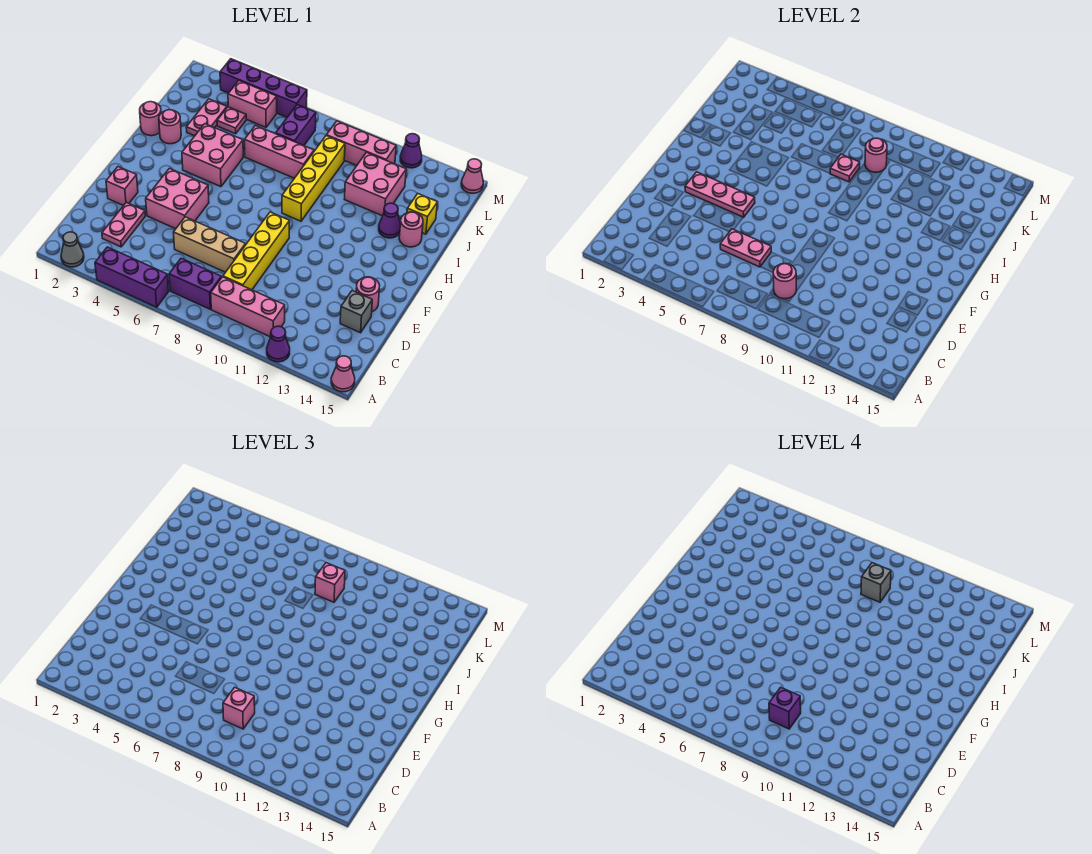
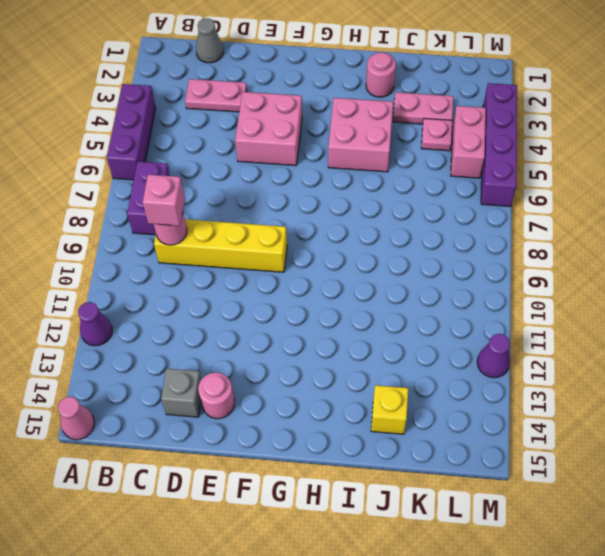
grey 1x1 cone [196,18,224,63] -> grey 1x1 cone moved to [61,232,84,267]
none -> pink 1x3 brick [211,277,285,337]
none -> tan 1x3 brick [174,217,246,272]
none -> pink 1x1 brick [106,167,138,206]
none -> yellow 1x4 brick [282,136,345,221]

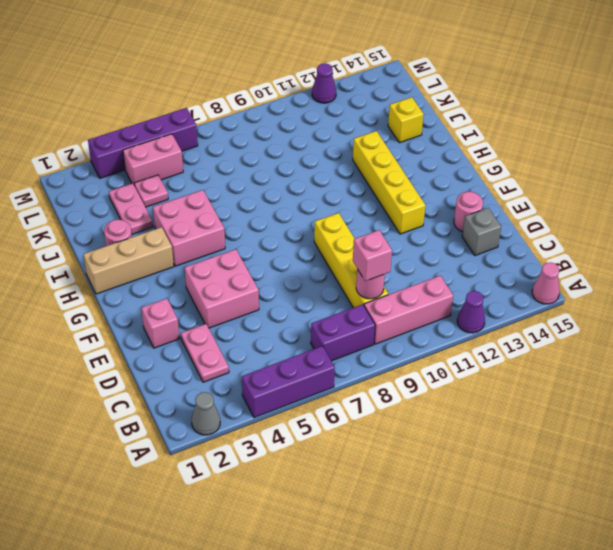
yellow 1x4 brick [353,131,426,234] -> yellow 1x4 brick moved to [282,136,345,221]
tan 1x3 brick [83,227,174,294] -> tan 1x3 brick moved to [174,217,246,272]
none -> pink 1x1 round brick [140,102,161,136]
none -> purple 1x1 cone [379,203,400,238]
none -> pink 1x1 round brick [399,212,423,247]
none -> pink 1x3 brick [245,125,314,178]

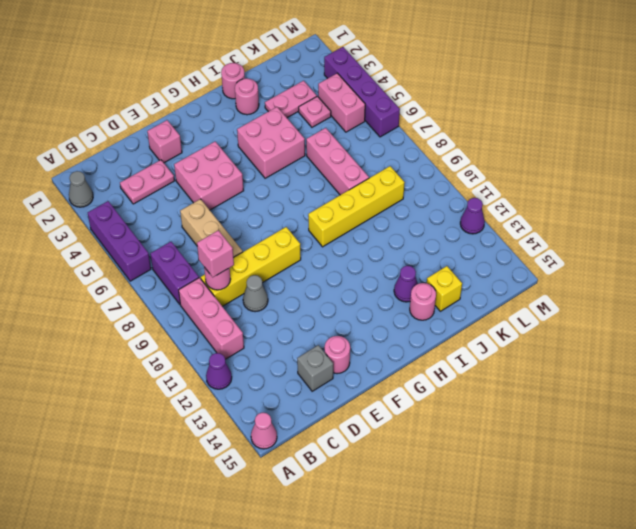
grey 1x1 cone [243,275,268,312] -> none
none -> pink 2x2 brick [344,152,406,216]
none -> purple 1x2 brick [276,105,316,146]
none -> pink 1x3 brick [326,121,396,166]
none -> pink 1x1 cone [461,159,483,193]

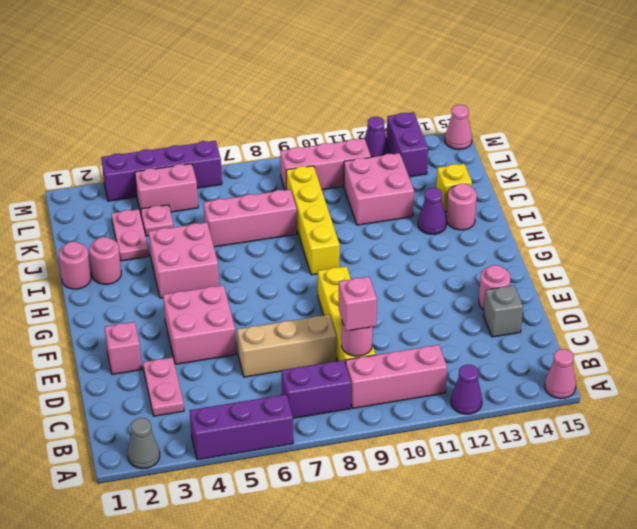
purple 1x2 brick [387,112,428,177] -> purple 1x2 brick moved to [276,105,316,146]
none -> pink 1x2 plate [720,229,771,267]
none -> pink 1x3 plate [685,172,755,217]
none -> pink 1x1 plate [830,154,860,182]
none -> pink 1x1 round brick [865,138,887,172]

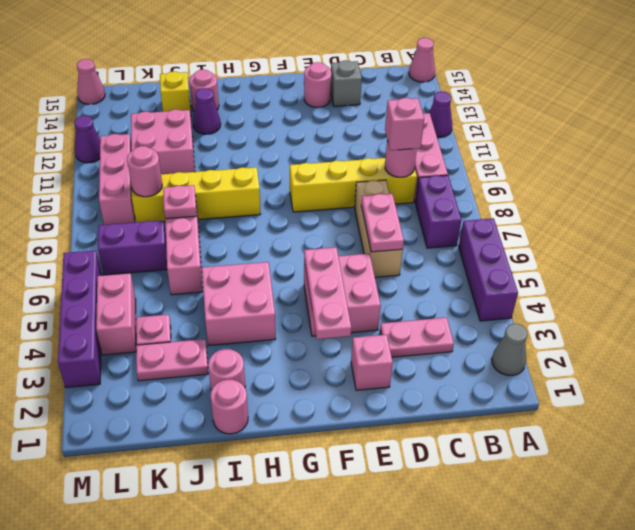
none -> pink 1x1 brick [315,563,345,602]
none -> purple 1x1 brick [769,687,801,729]
none -> grey 1x1 brick [861,563,891,602]

